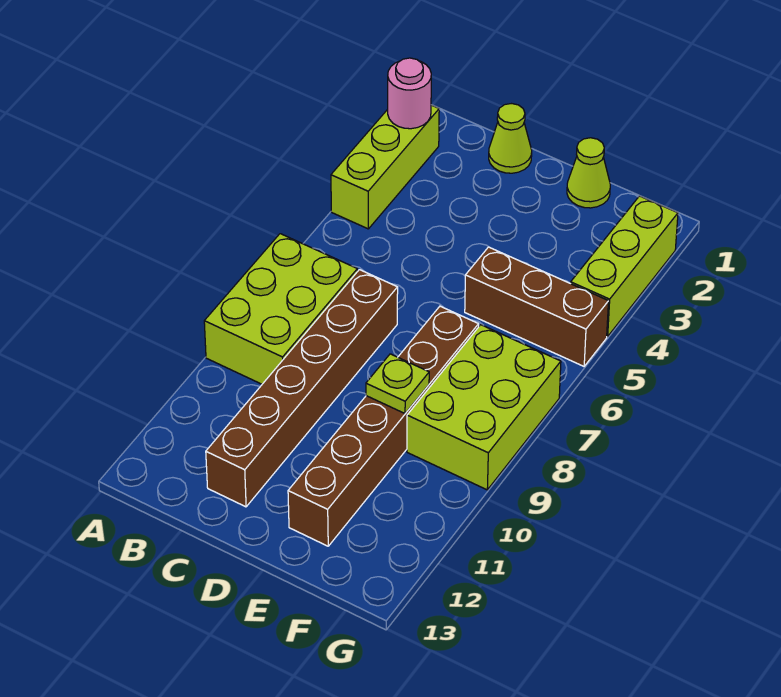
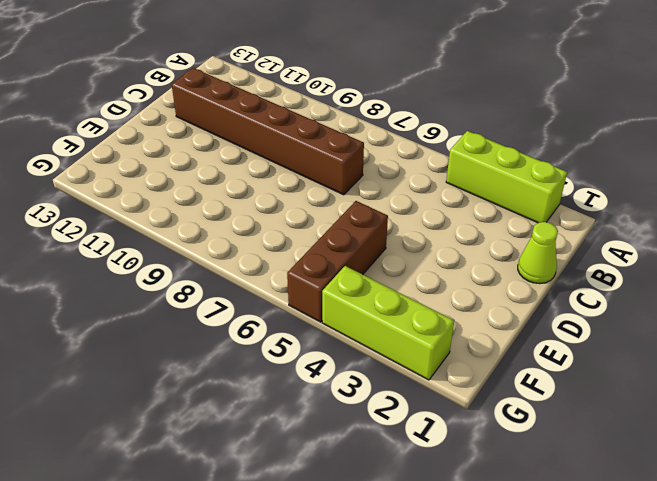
none -> lime 2x3 brick [204,234,357,384]
none -> lime 1x1 cone [567,138,610,208]

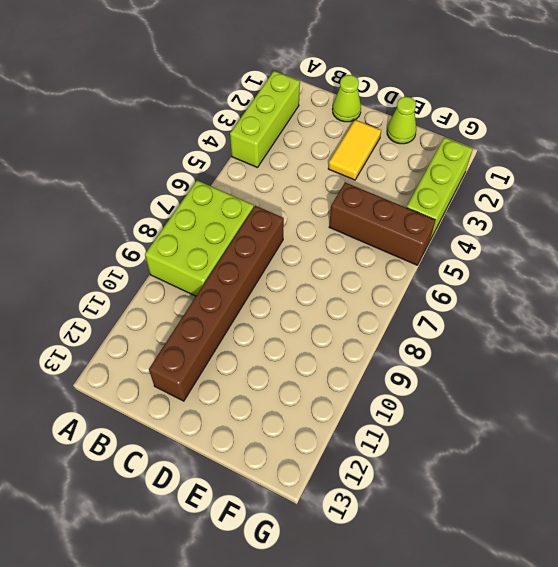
yellow 1x2 tile [328,120,381,180] -> none
none -> brown 1x6 brick [288,306,479,546]
none -> lime 2x3 brick [407,325,561,490]

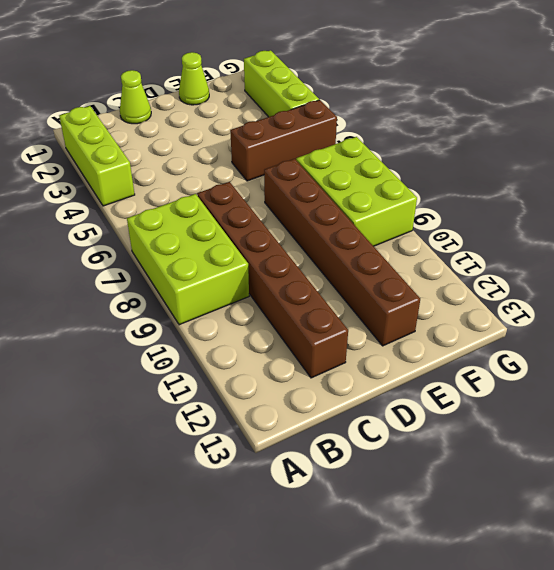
none -> pink 1x1 round brick [388,58,431,129]
none -> lime 1x1 plate [366,354,429,413]

